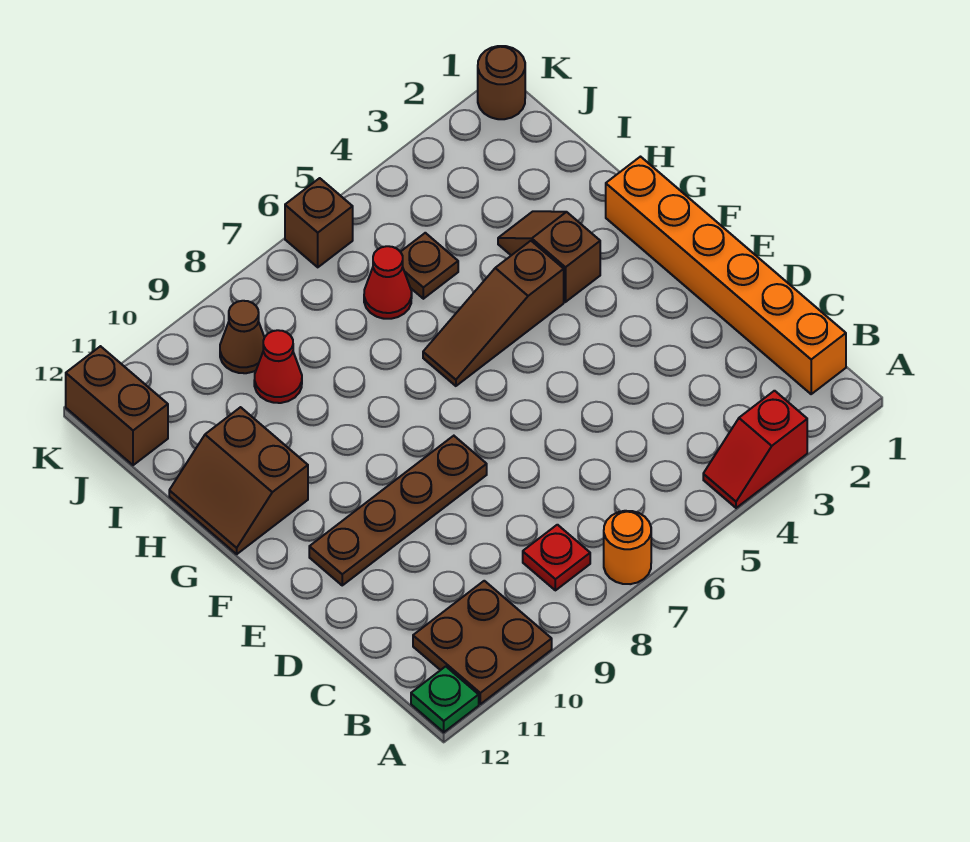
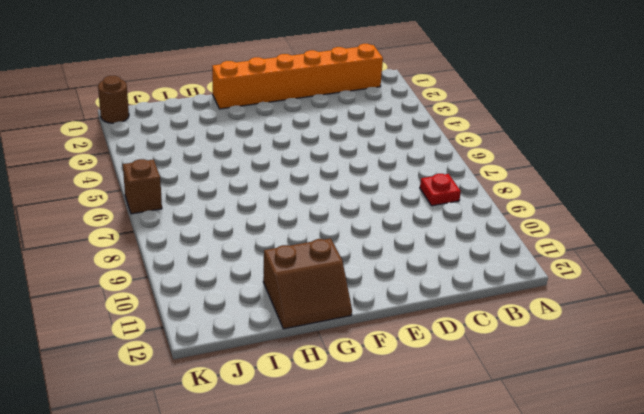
none -> red 1x2 slope [703,391,807,508]
none -> orange 1x1 round brick [604,511,651,584]
none -> brown 2x2 plate [413,581,552,704]

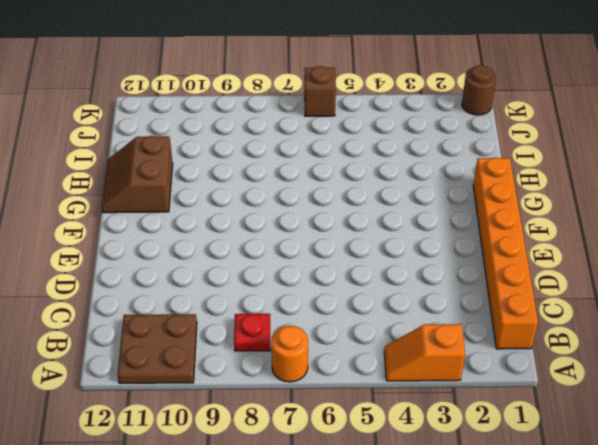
orange 1x2 slope [384,324,465,381] -> red 1x2 slope [703,391,807,508]
none -> green 1x1 plate [411,666,479,732]
none -> brown 1x4 plate [309,436,487,585]
none -> brown 1x2 slope [498,211,600,302]

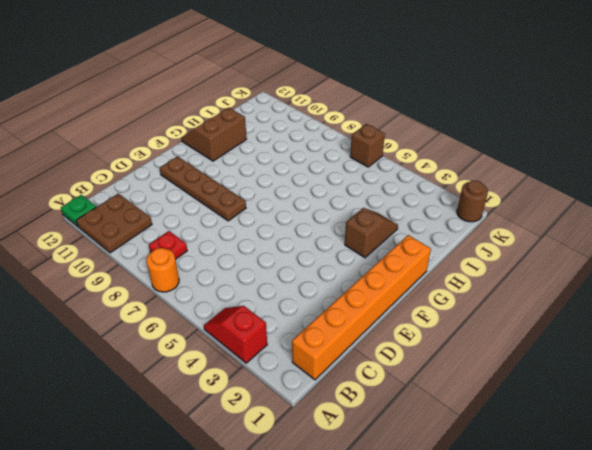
none -> brown 1x3 slope [423,241,564,386]
none -> brown 1x1 plate [401,233,458,299]
none -> red 1x1 cone [364,246,412,319]

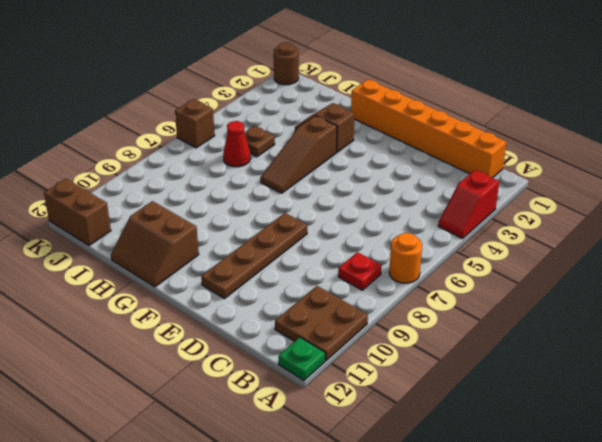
none -> red 1x1 cone [254,330,302,403]
none -> brown 1x1 cone [220,301,264,373]

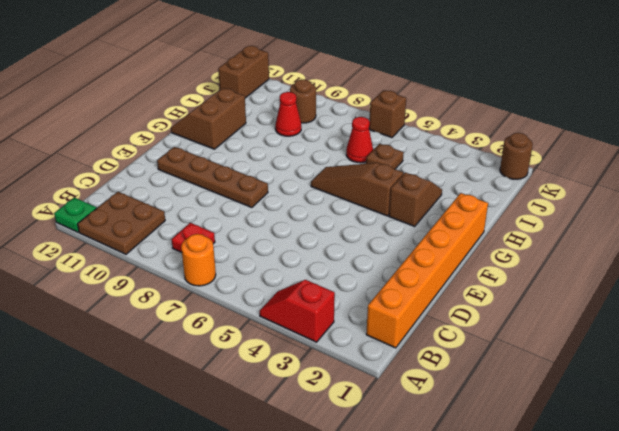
brown 1x1 round brick [290,79,316,123] -> brown 1x1 cone [220,301,264,373]

